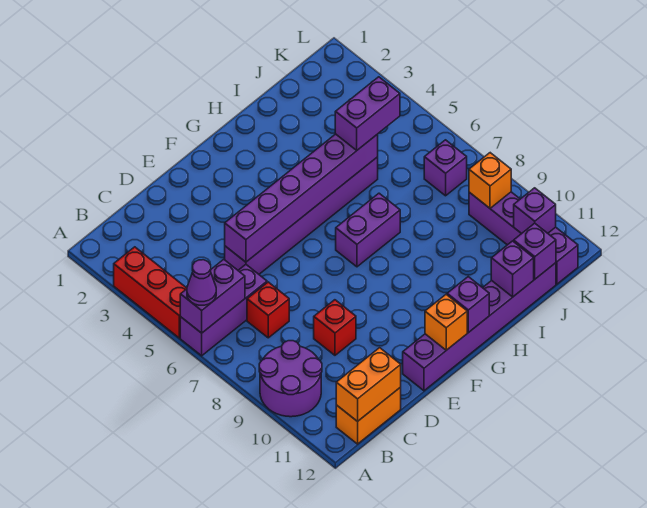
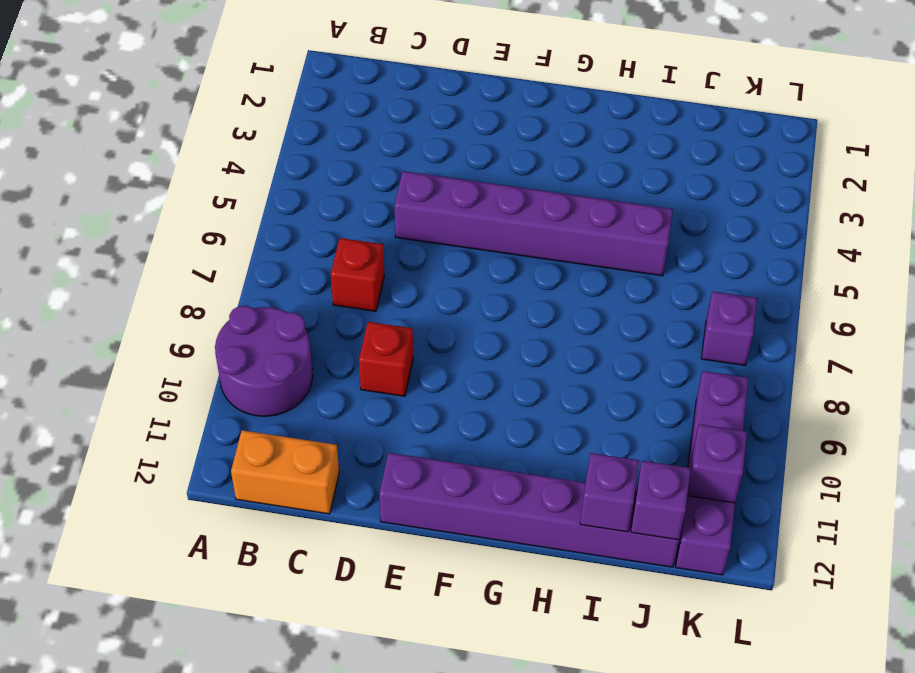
none -> red 1x3 brick [114,247,187,338]
none -> purple 1x3 brick [180,265,267,356]
none -> purple 1x2 brick [336,193,400,267]

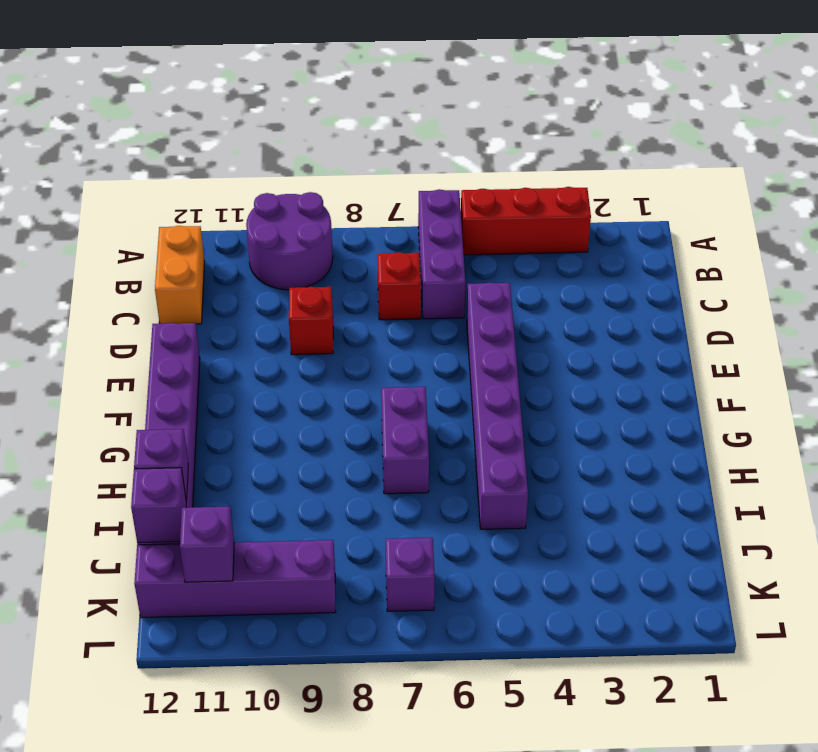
none -> purple 1x2 brick [180,259,245,333]
none -> orange 1x2 brick [336,348,401,422]
none -> purple 1x6 brick [225,134,378,262]

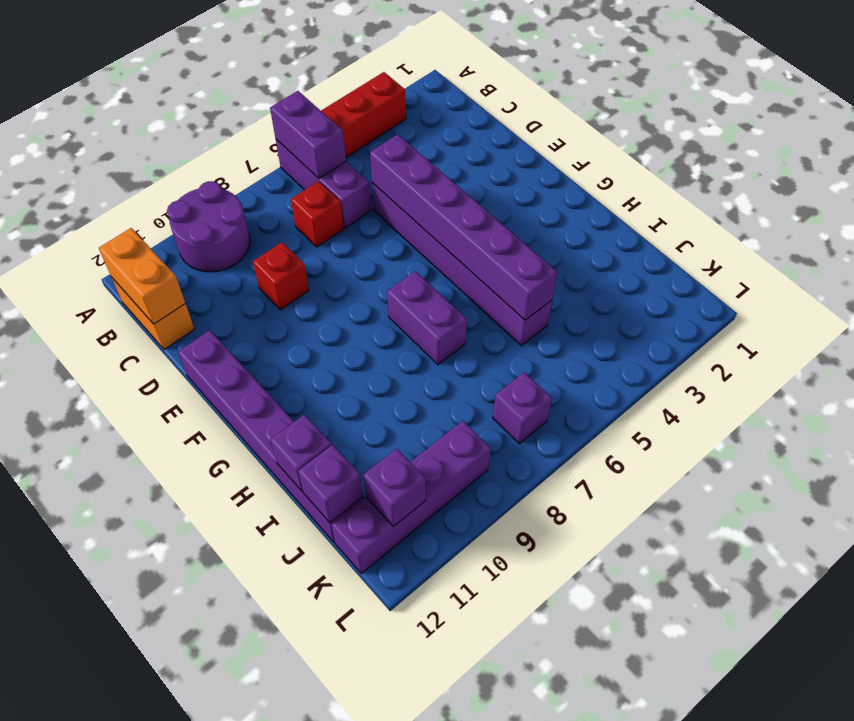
none -> orange 1x1 brick [425,295,467,350]
none -> purple 1x1 brick [447,277,489,333]
none -> orange 1x1 brick [469,153,511,208]

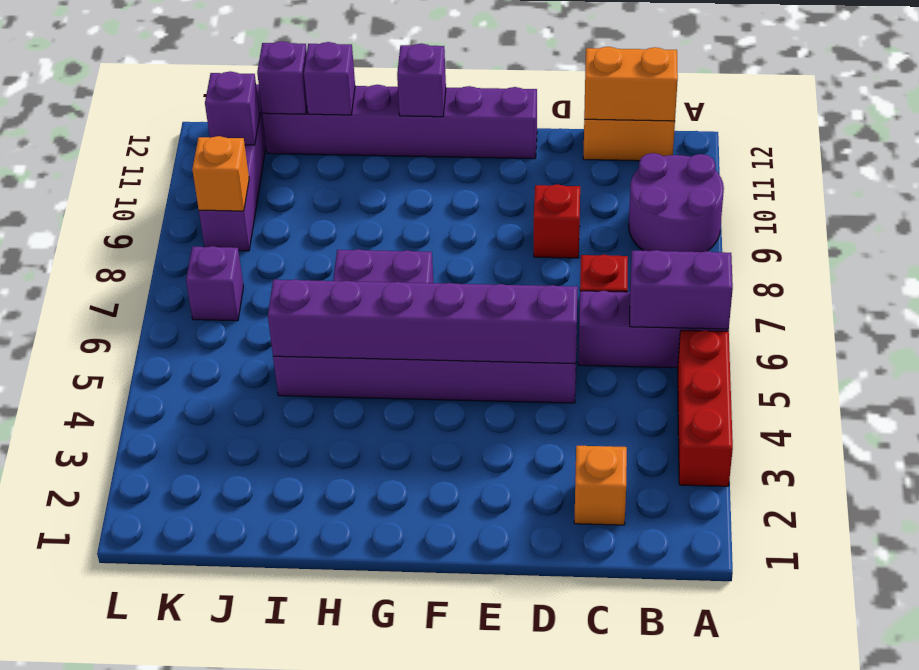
orange 1x1 brick [574,446,627,525] -> orange 1x1 brick moved to [425,295,467,350]
none -> purple 1x1 cone [187,260,216,305]
none -> purple 1x2 brick [335,77,400,151]

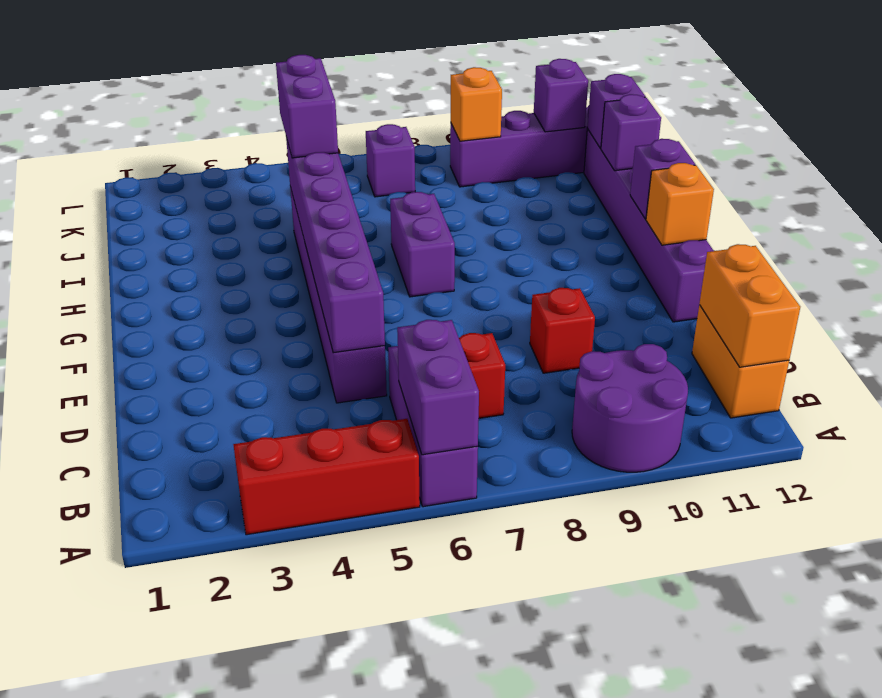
none -> purple 1x1 cone [187,260,216,305]

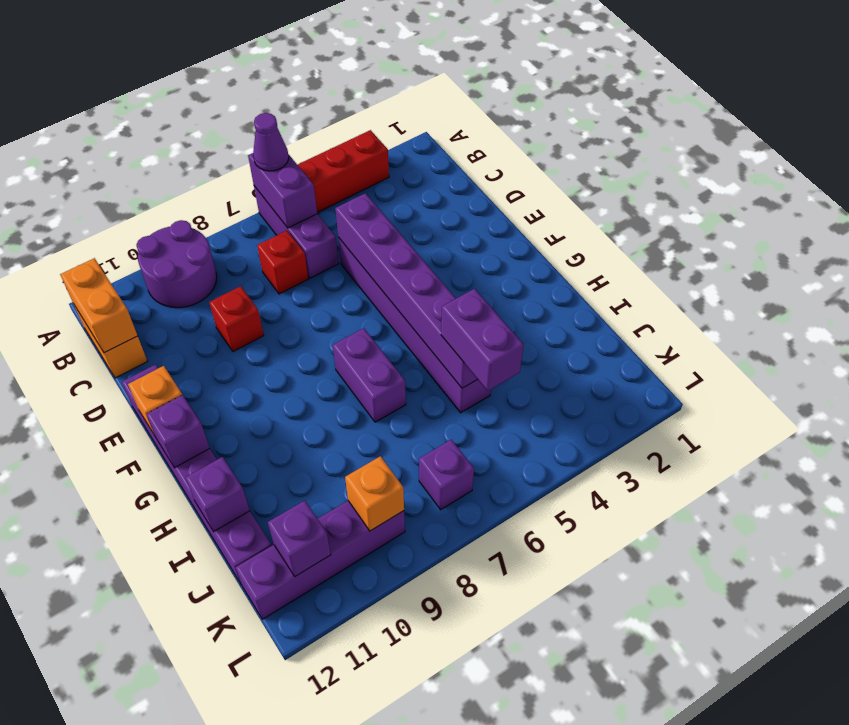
none -> purple 1x1 brick [514,223,556,279]

